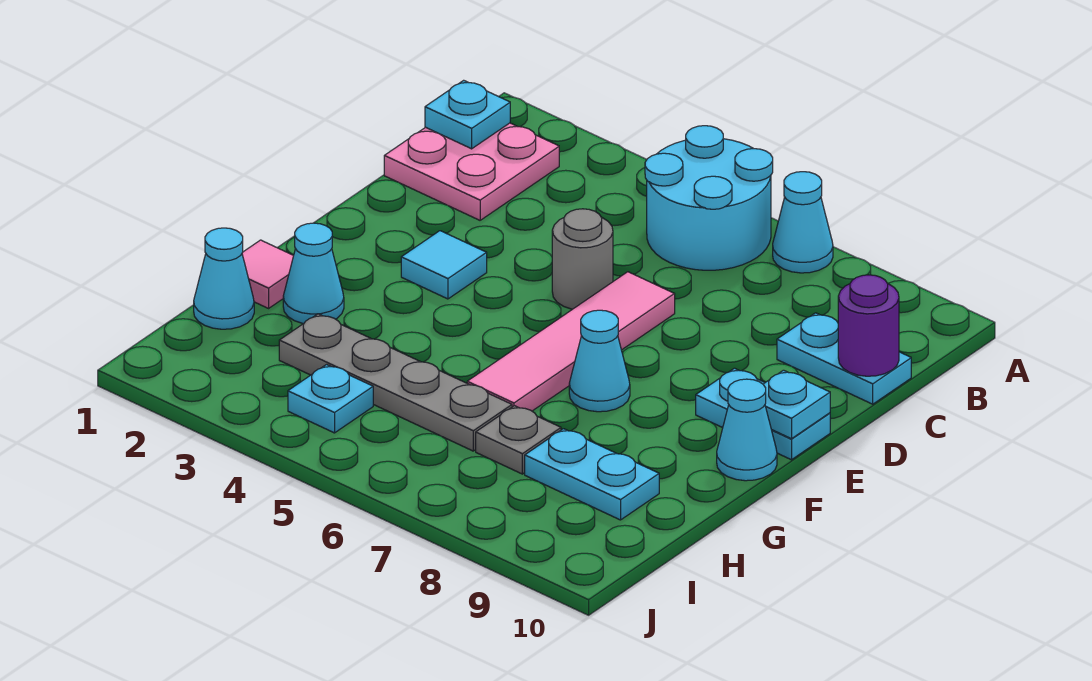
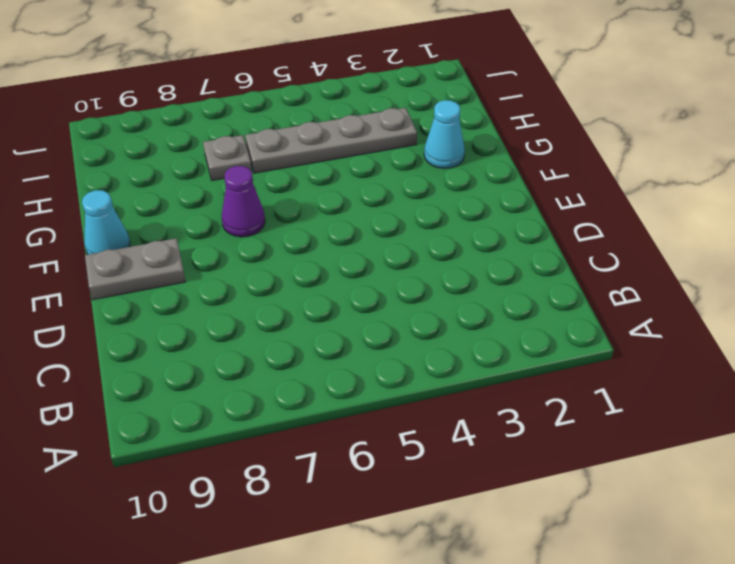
grey 1x2 plate [85,238,185,300] -> cyan 1x2 plate [696,368,830,460]
purple 1x1 cone [222,166,265,237] -> cyan 1x1 cone [569,310,630,412]
none -> cyan 2x2 round brick [645,126,773,270]
none -> cyan 1x1 cone [773,172,833,273]
none -> pink 2x2 plate [384,123,559,220]

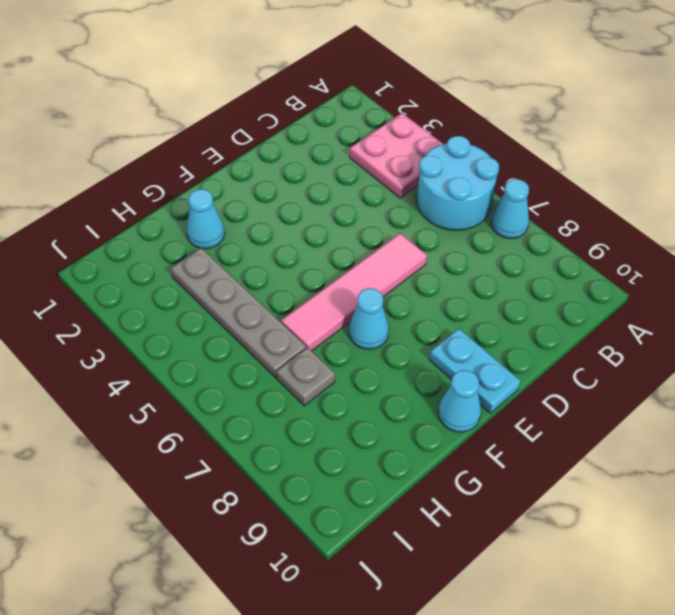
pink 2x2 plate [350,113,443,198] -> pink 2x2 plate moved to [384,123,559,220]
none -> cyan 1x2 plate [777,313,911,404]
none -> grey 1x1 round brick [552,209,613,309]
none -> cyan 1x1 tile [401,231,487,299]

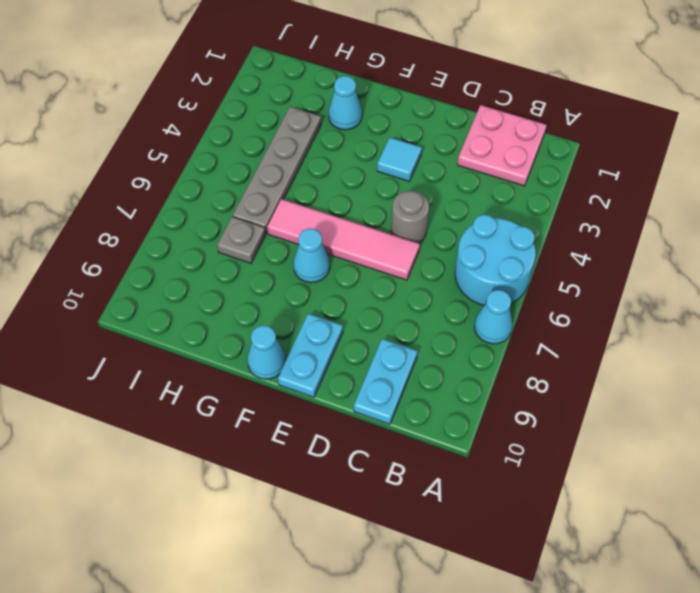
none -> pink 1x1 tile [242,240,294,308]
none -> cyan 1x1 cone [194,228,254,329]
none -> cyan 1x2 plate [525,429,659,520]

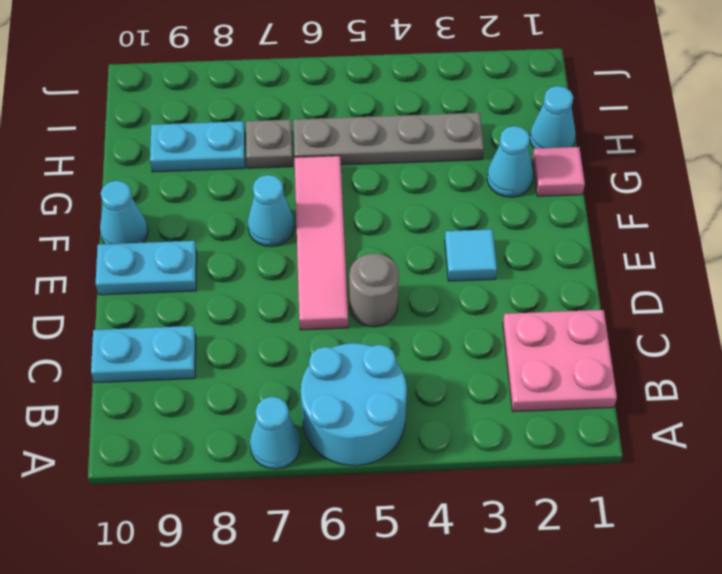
none -> cyan 1x1 plate [288,365,373,433]
none -> cyan 1x1 plate [425,80,510,149]
none -> purple 1x1 round brick [838,275,899,376]

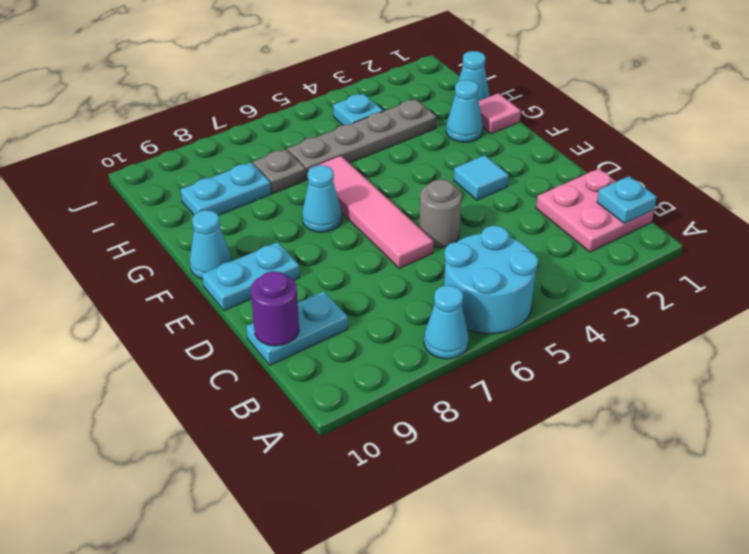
none -> cyan 1x1 plate [763,370,830,439]

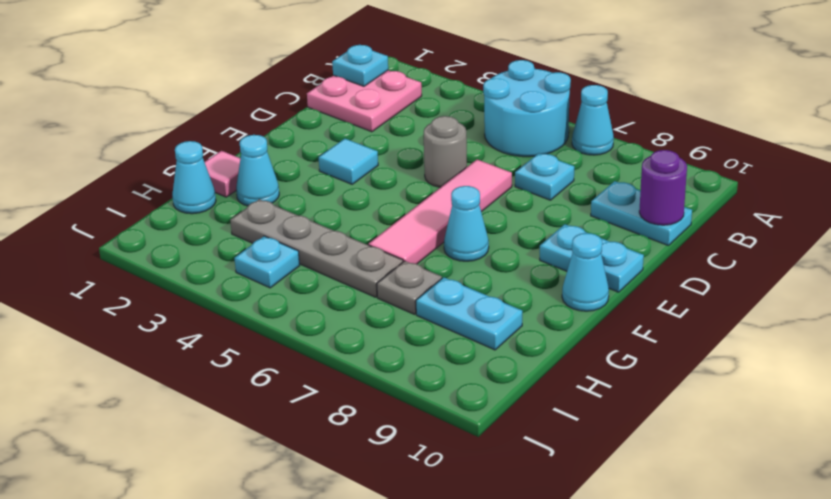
cyan 1x1 plate [515,153,574,200] -> cyan 1x1 plate moved to [763,370,830,439]

